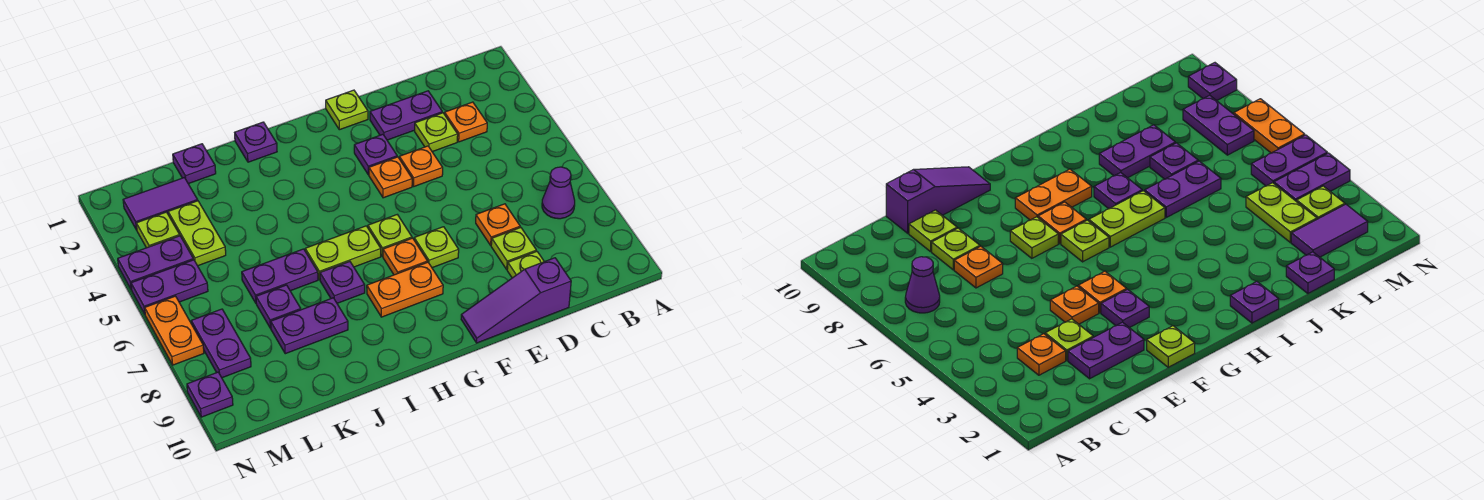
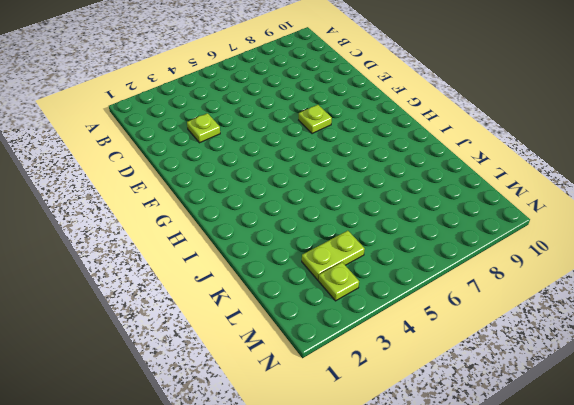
none -> purple 1x1 cone [542,167,575,219]
none -> orange 1x1 plate [445,102,487,142]
none -> purple 1x2 plate [370,91,442,140]
none -> orange 1x1 plate [476,204,520,245]

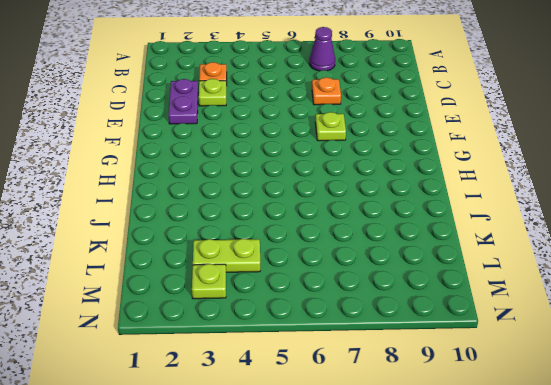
none -> lime 1x1 plate [491,227,536,269]
none -> lime 1x1 plate [507,251,544,278]
none -> purple 1x3 slope [461,258,571,343]
none -> orange 1x1 plate [399,146,443,186]

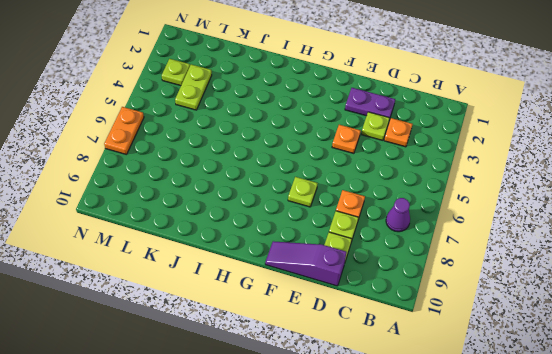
none -> lime 1x1 plate [326,90,368,130]
none -> purple 1x1 plate [354,134,397,175]
none -> orange 1x1 plate [369,157,412,198]
none -> lime 1x1 plate [368,215,412,256]

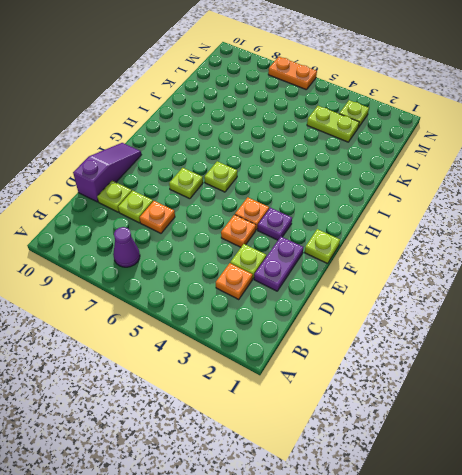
none -> orange 1x1 plate [383,238,427,275]
none -> orange 1x2 plate [367,262,443,317]
none -> lime 1x2 plate [305,226,381,280]
none -> purple 1x1 plate [235,122,277,162]

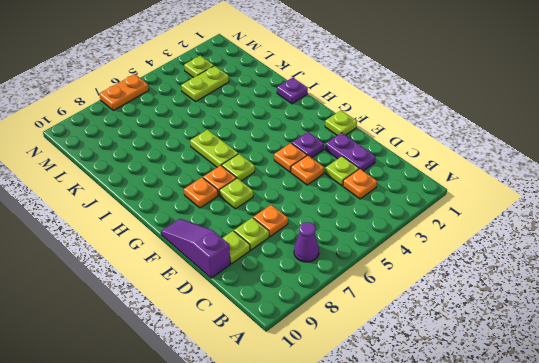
orange 1x1 plate [184,177,218,208] -> orange 1x2 plate [367,262,443,317]
none -> purple 1x1 plate [320,262,365,303]
none -> purple 1x2 plate [242,249,318,303]
none -> purple 1x2 plate [271,298,348,354]
none -> purple 1x1 plate [173,144,216,184]

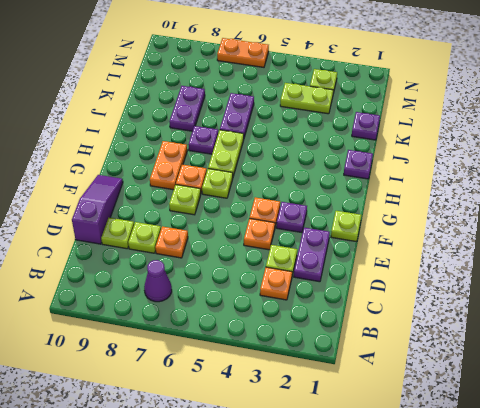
none -> purple 1x1 plate [256,285,301,328]
none -> purple 1x2 tile [123,178,198,230]
none -> purple 1x2 plate [118,236,193,290]
none -> purple 1x2 plate [131,260,208,314]

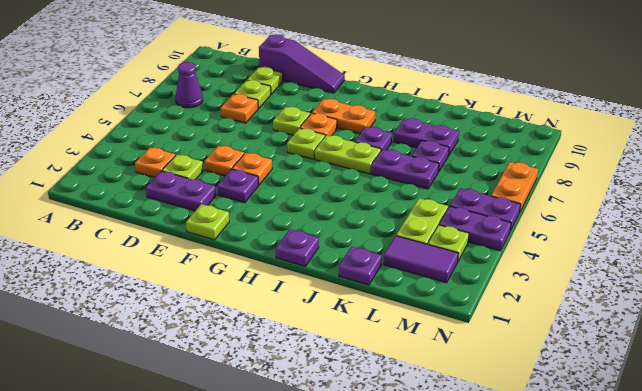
none -> purple 1x2 plate [191,309,251,378]
none -> purple 1x1 plate [187,372,233,417]

